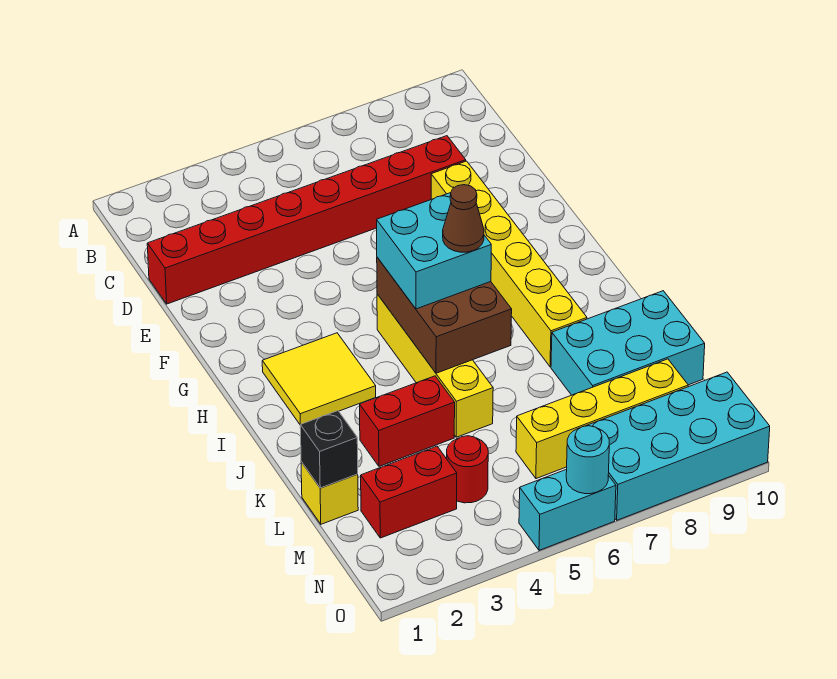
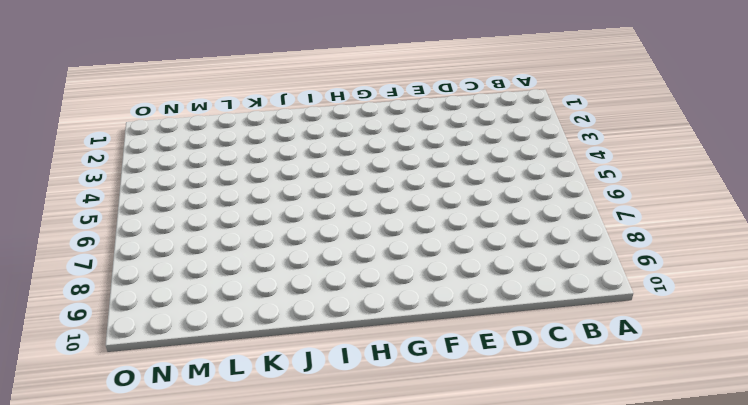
none -> red 1x8 brick [147,136,466,304]
none -> yellow 1x6 brick [431,161,587,367]
none -> yellow 2x2 tile [262,333,376,425]

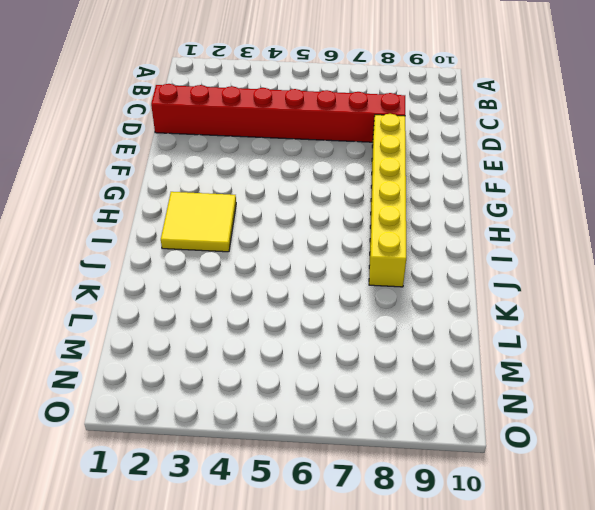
none -> yellow 1x4 brick [377,294,493,437]
none -> red 1x2 brick [360,376,455,466]
none -> cyan 2x3 brick [551,291,705,395]

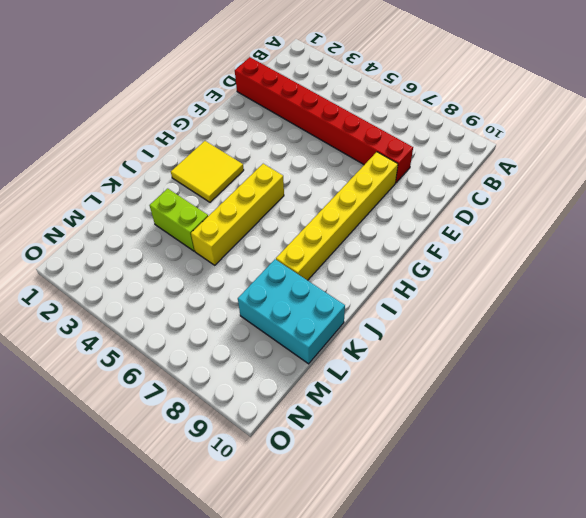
lime 1x2 brick [150,189,208,251] -> red 1x2 brick [360,376,455,466]
none -> yellow 1x1 brick [301,462,358,524]
none -> red 1x2 brick [361,446,457,538]
none -> red 1x1 round brick [447,436,488,503]

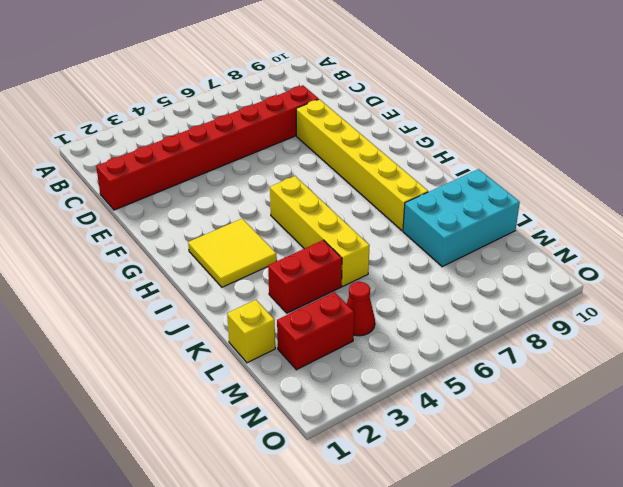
red 1x1 cone [347,282,375,336] -> red 1x1 round brick [447,436,488,503]
none -> yellow 1x4 brick [516,359,688,479]
none -> cyan 2x4 brick [586,372,770,520]
none -> cyan 1x2 brick [519,469,616,550]

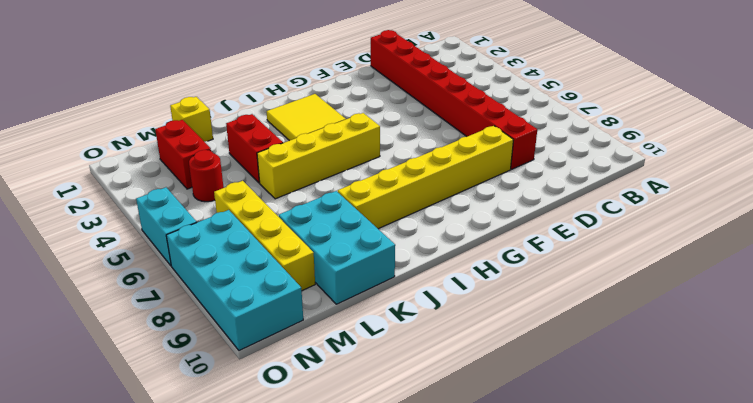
none -> brown 2x3 brick [377,257,512,373]
none -> black 1x1 brick [300,411,358,488]
none -> cyan 1x1 round brick [566,426,609,494]

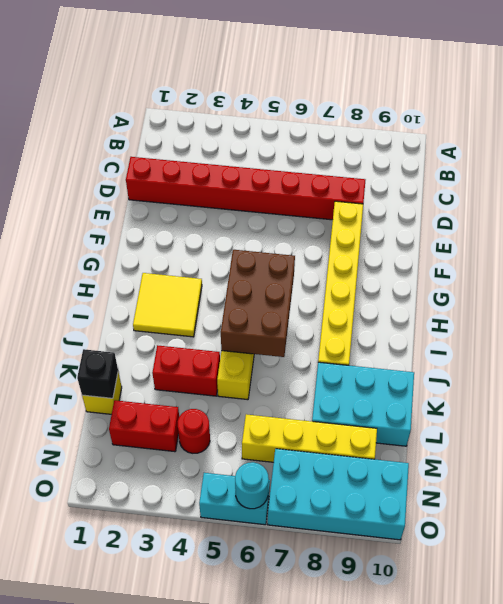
none -> cyan 2x2 brick [377,193,491,309]
none -> brown 1x1 cone [443,185,484,252]

